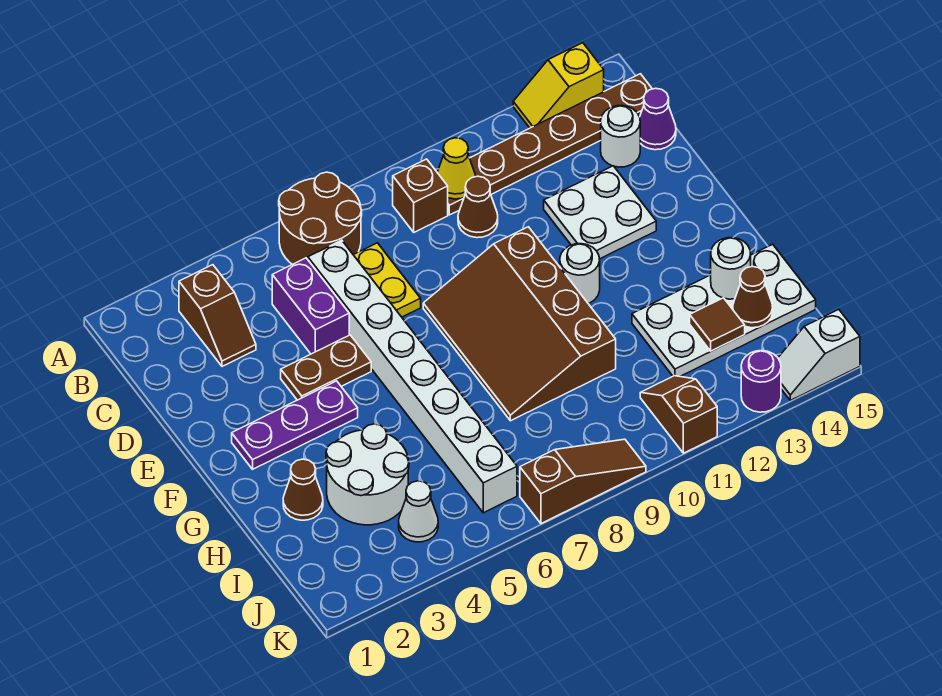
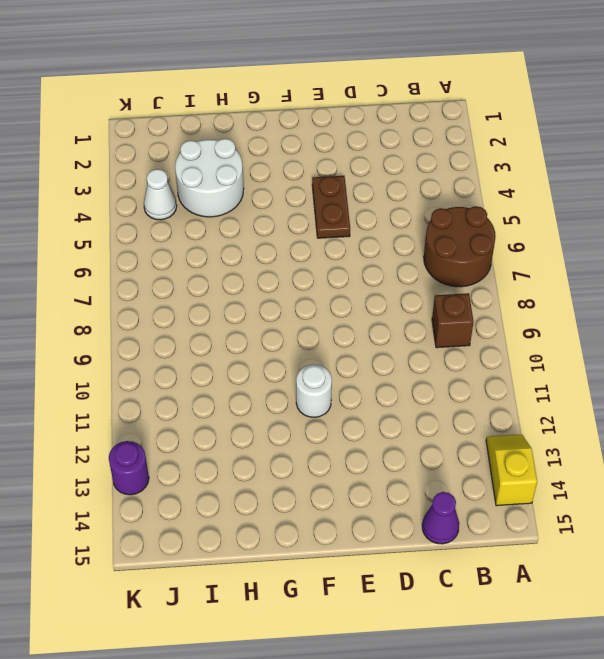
none -> brown 1x2 slope [179,265,256,366]
none -> brown 1x6 plate [448,74,652,215]
none -> purple 1x2 brick [272,258,349,354]

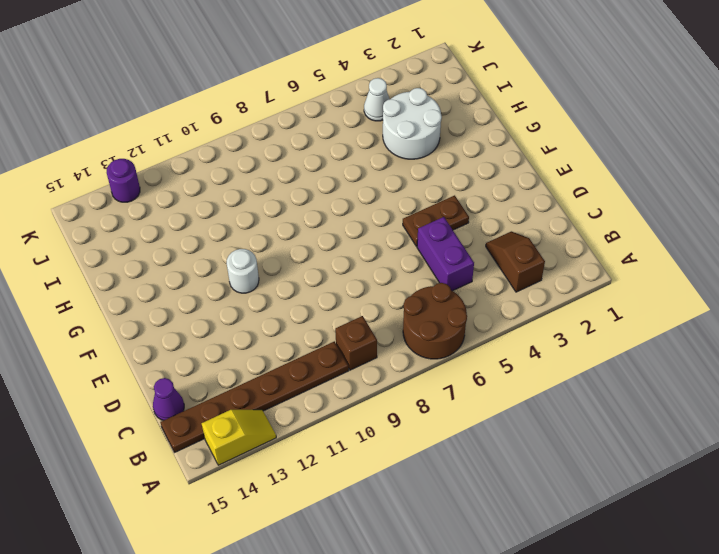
none -> white 1x8 brick [308,240,517,513]
none -> yellow 1x2 plate [354,243,421,317]
none -> brown 1x1 cone [458,176,498,238]

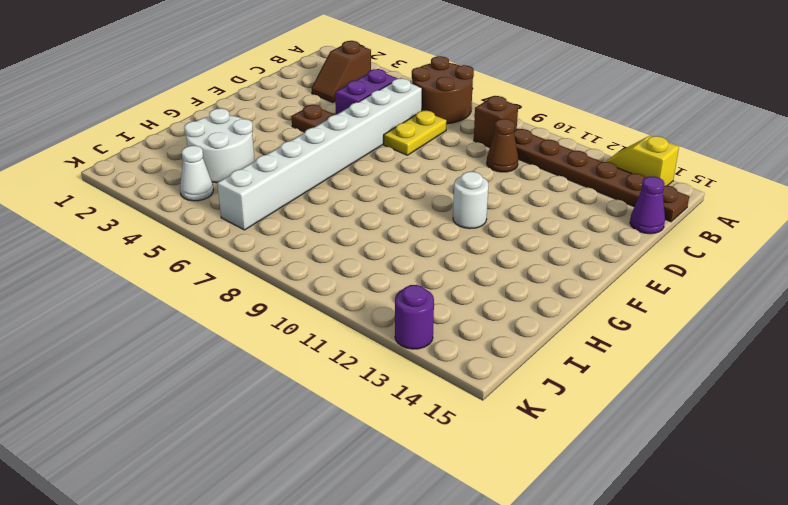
none -> white 1x1 round brick [601,106,640,167]
none -> white 2x2 plate [544,166,656,259]
none -> brown 3x4 slope [423,227,616,421]

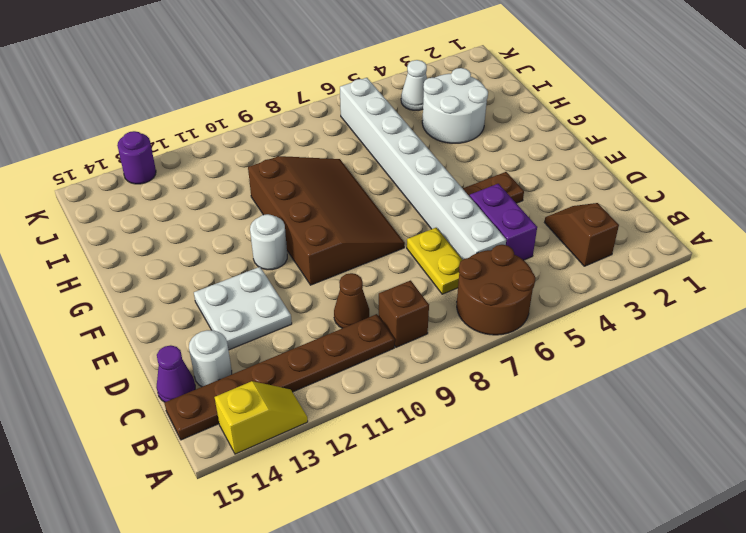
none -> purple 1x3 plate [232,381,358,469]
none -> brown 1x1 cone [283,459,323,520]
none -> white 2x4 plate [632,244,816,376]

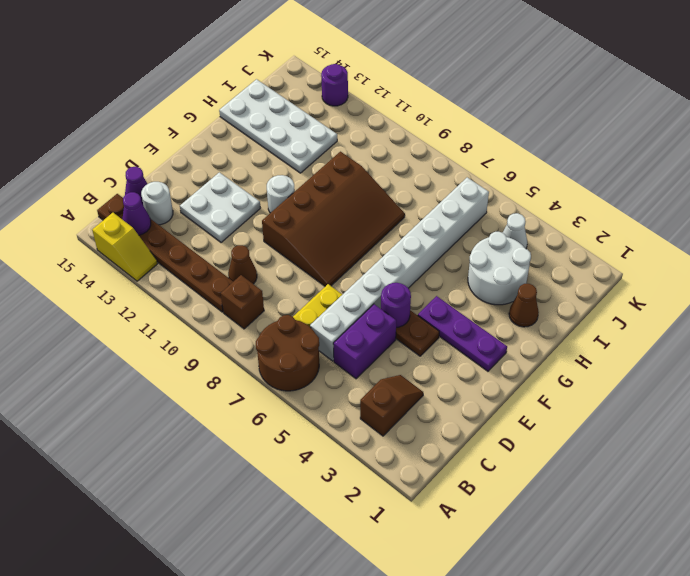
purple 1x1 cone [122,192,151,235] -> none
purple 1x1 round brick [381,283,411,327] -> none
none -> brown 1x2 slope [640,376,717,453]
none -> brown 1x3 slope [520,439,646,524]
none -> white 1x2 slope [778,310,860,400]

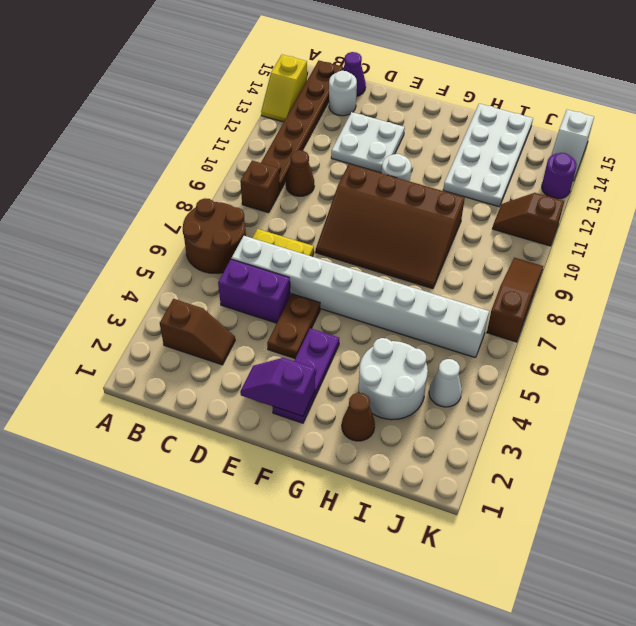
purple 1x2 slope [240,358,315,416] -> none
none -> yellow 1x1 cone [437,138,475,199]
none -> white 1x1 round brick [711,238,751,299]
none -> brown 1x1 tile [690,298,745,351]

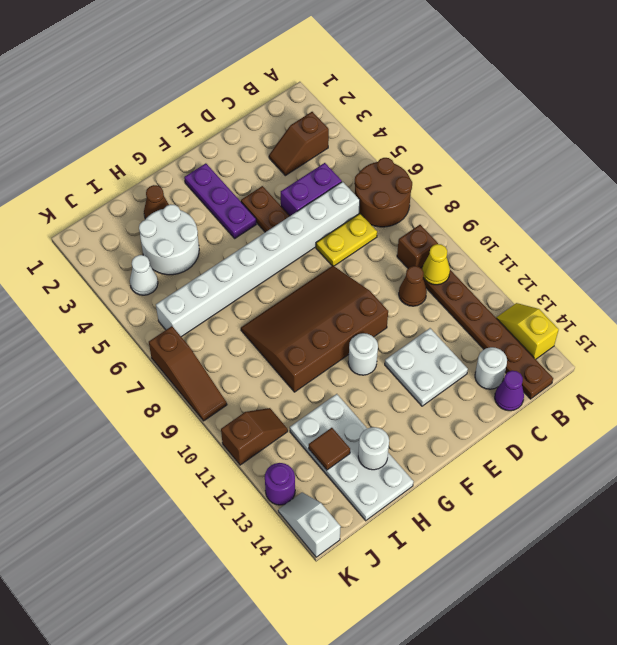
none -> brown 1x1 cone [733,266,773,328]

